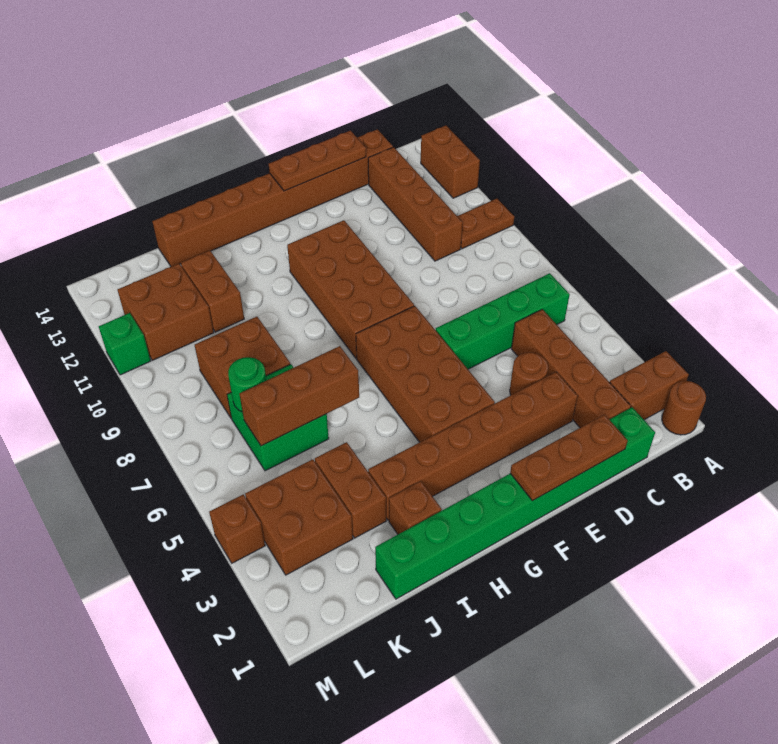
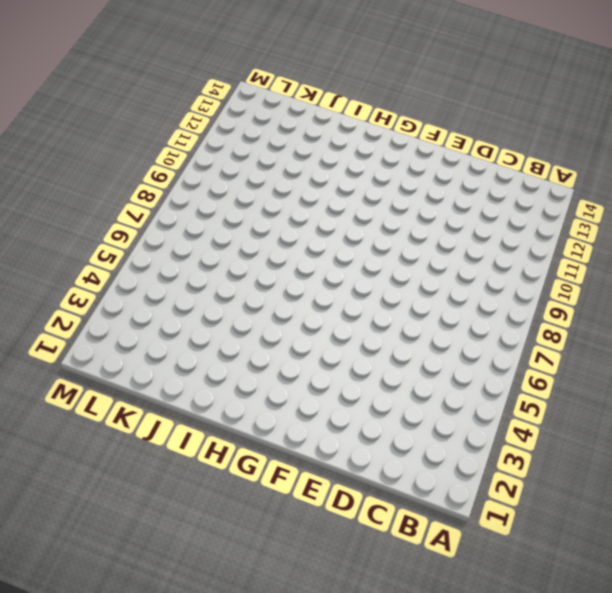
none -> brown 1x1 round brick [662,381,706,435]
none -> brown 1x2 brick [610,351,689,420]
none -> brown 1x2 plate [457,199,514,249]

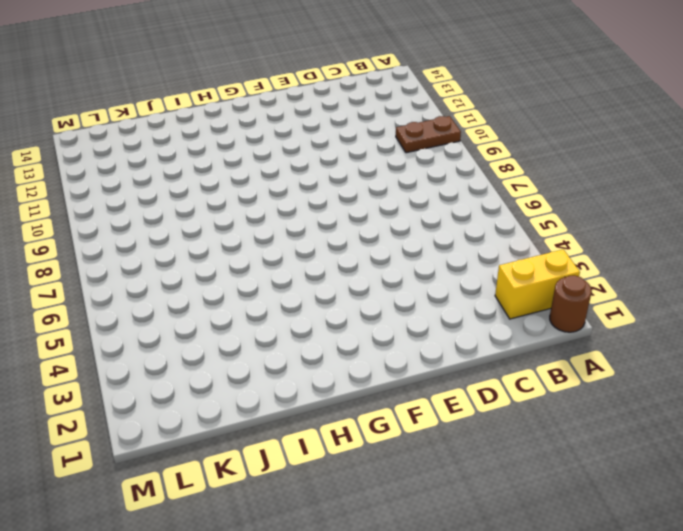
yellow 1x2 brick [495,249,580,319] -> brown 1x2 brick [610,351,689,420]
none -> brown 1x2 brick [421,125,480,198]
none -> green 1x4 brick [436,273,570,369]
none -> green 1x8 brick [375,407,655,599]

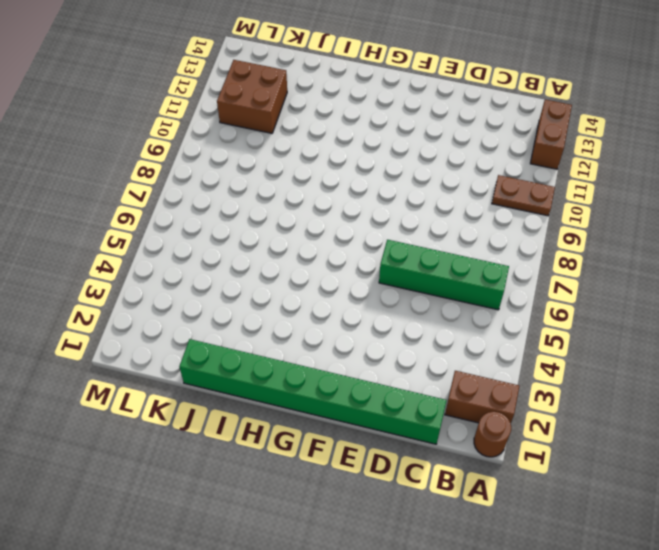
none -> brown 1x4 brick [511,309,631,428]
none -> brown 1x4 brick [368,147,463,261]
none -> brown 1x8 brick [152,129,393,266]

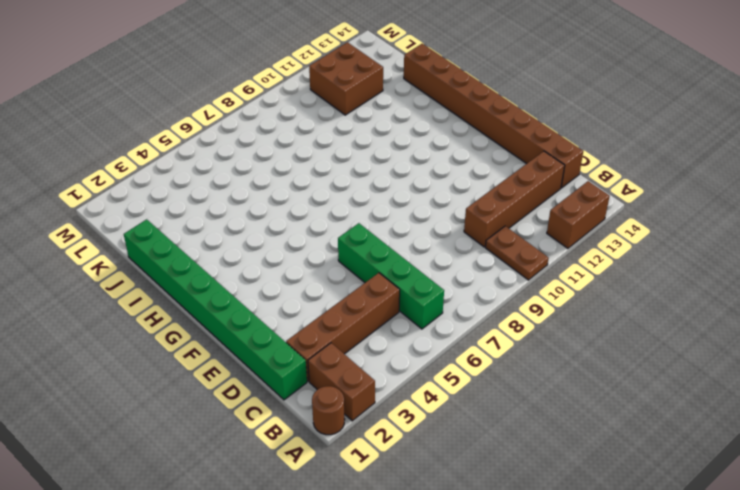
none -> brown 1x6 brick [368,372,578,520]
none -> brown 1x1 round brick [510,352,548,395]
none -> brown 2x4 brick [356,306,495,442]

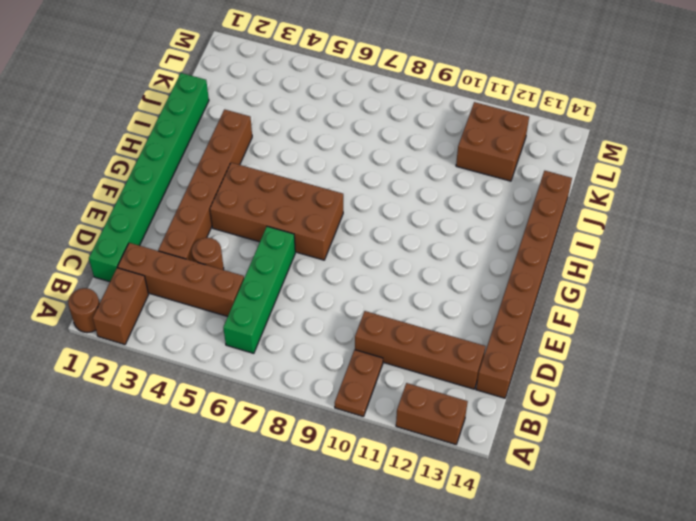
none -> brown 2x4 brick [287,220,414,359]
none -> brown 1x1 brick [389,481,442,534]
none -> brown 1x2 brick [315,442,386,538]

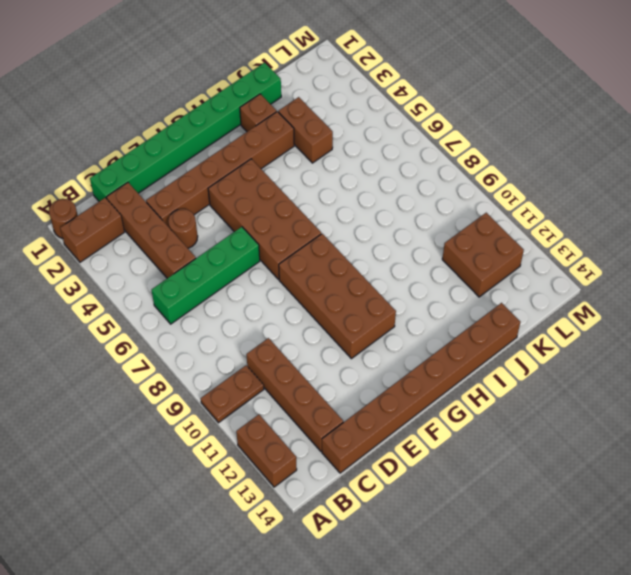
none -> green 2x2 brick [227,364,329,471]
none -> brown 2x2 brick [195,317,290,418]
none -> brown 1x2 brick [181,250,244,332]

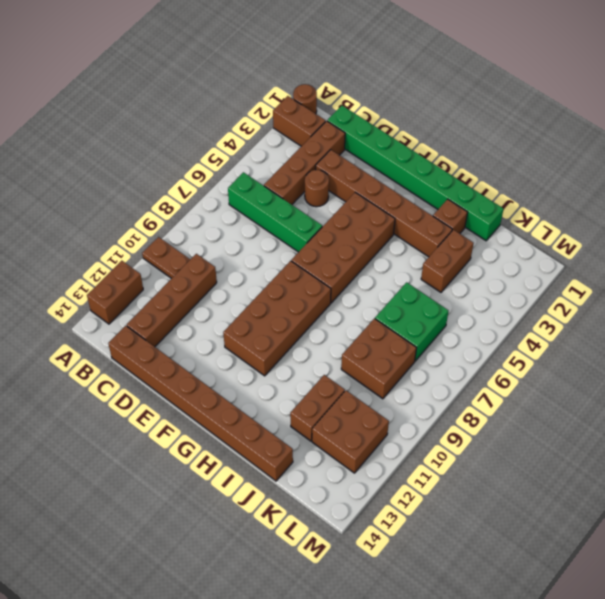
none -> brown 2x2 brick [245,459,353,575]
none -> brown 1x1 brick [209,495,265,563]
none -> green 1x1 brick [99,313,151,375]

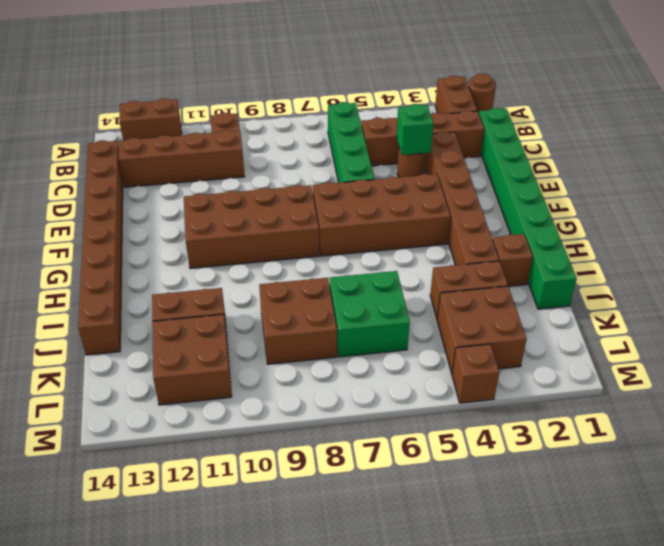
green 1x1 brick [397,104,433,155] -> green 1x1 brick moved to [99,313,151,375]
none -> brown 1x3 plate [510,415,628,501]
none -> brown 1x3 plate [269,131,366,191]
none -> brown 1x3 brick [240,346,359,446]

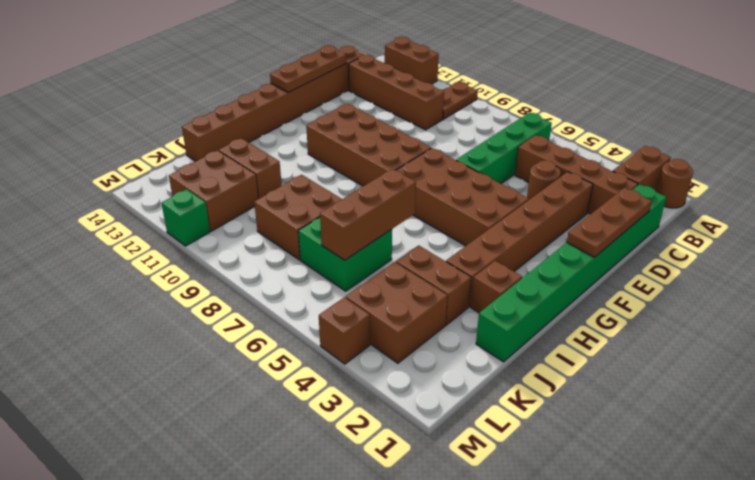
none -> green 1x1 round brick [228,357,266,412]

